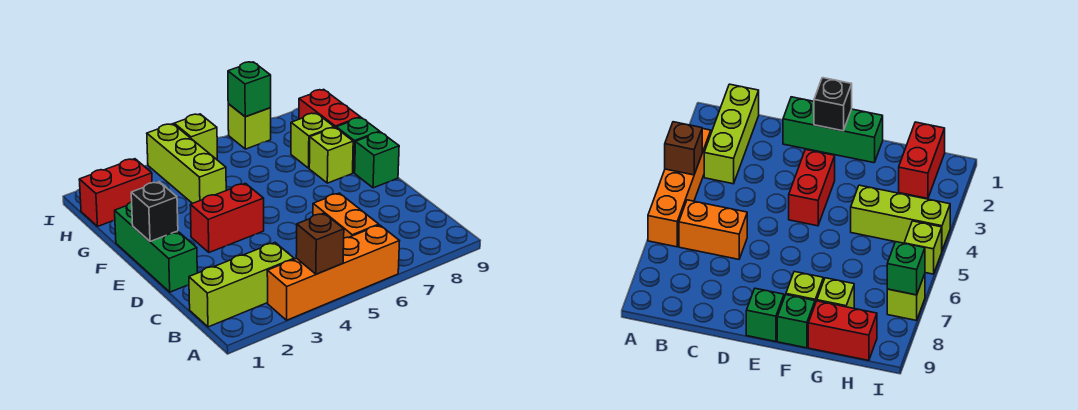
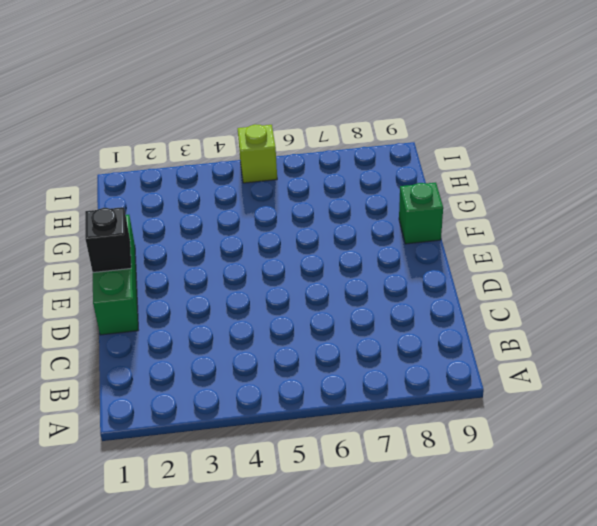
none -> orange 1x4 brick [267,225,400,320]
none -> lime 1x3 brick [189,243,294,327]
none -> orange 1x2 brick [313,193,379,238]

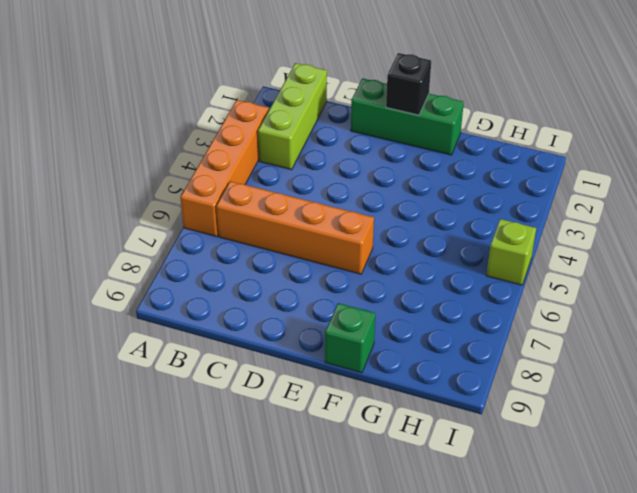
orange 1x4 brick [216,181,374,274] -> orange 1x2 brick [313,193,379,238]
none -> red 1x2 brick [190,183,264,252]
none -> green 1x1 brick [355,132,399,188]
none -> lime 1x1 brick [309,127,353,183]

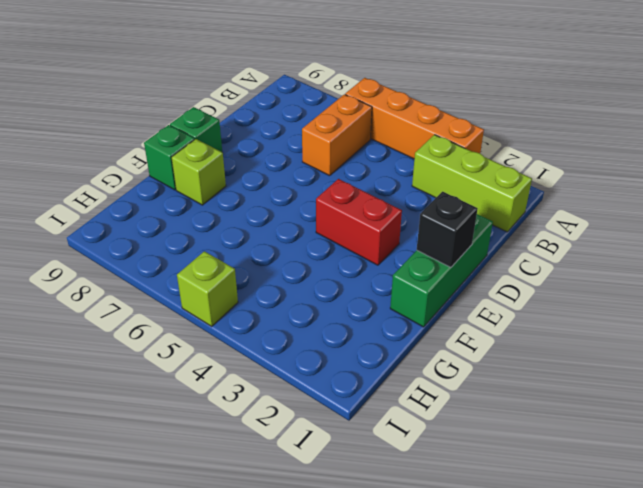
none -> lime 1x3 brick [147,124,226,204]
none -> lime 1x1 brick [291,113,334,168]
none -> red 1x2 brick [299,89,360,128]

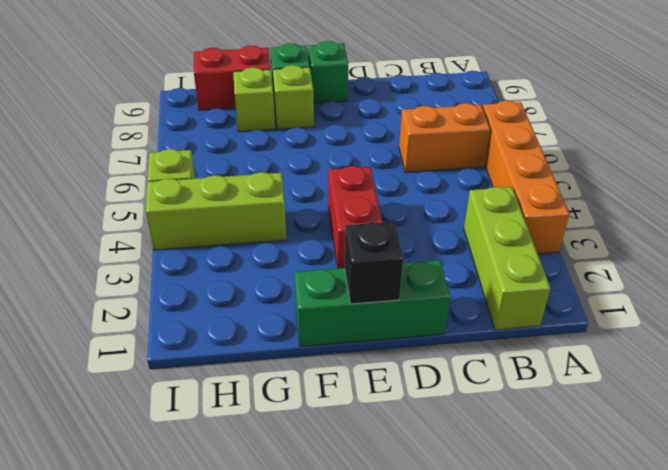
none -> red 1x2 brick [79,159,152,226]
none -> lime 1x1 brick [228,104,271,149]
none -> brown 1x1 brick [296,213,344,274]

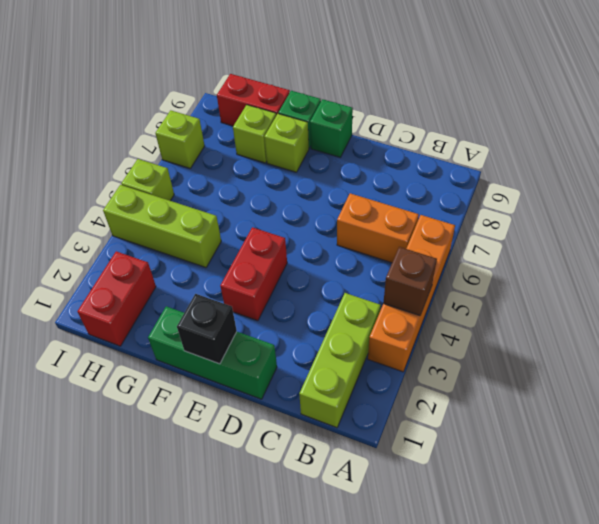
none -> green 1x1 brick [228,62,271,117]

